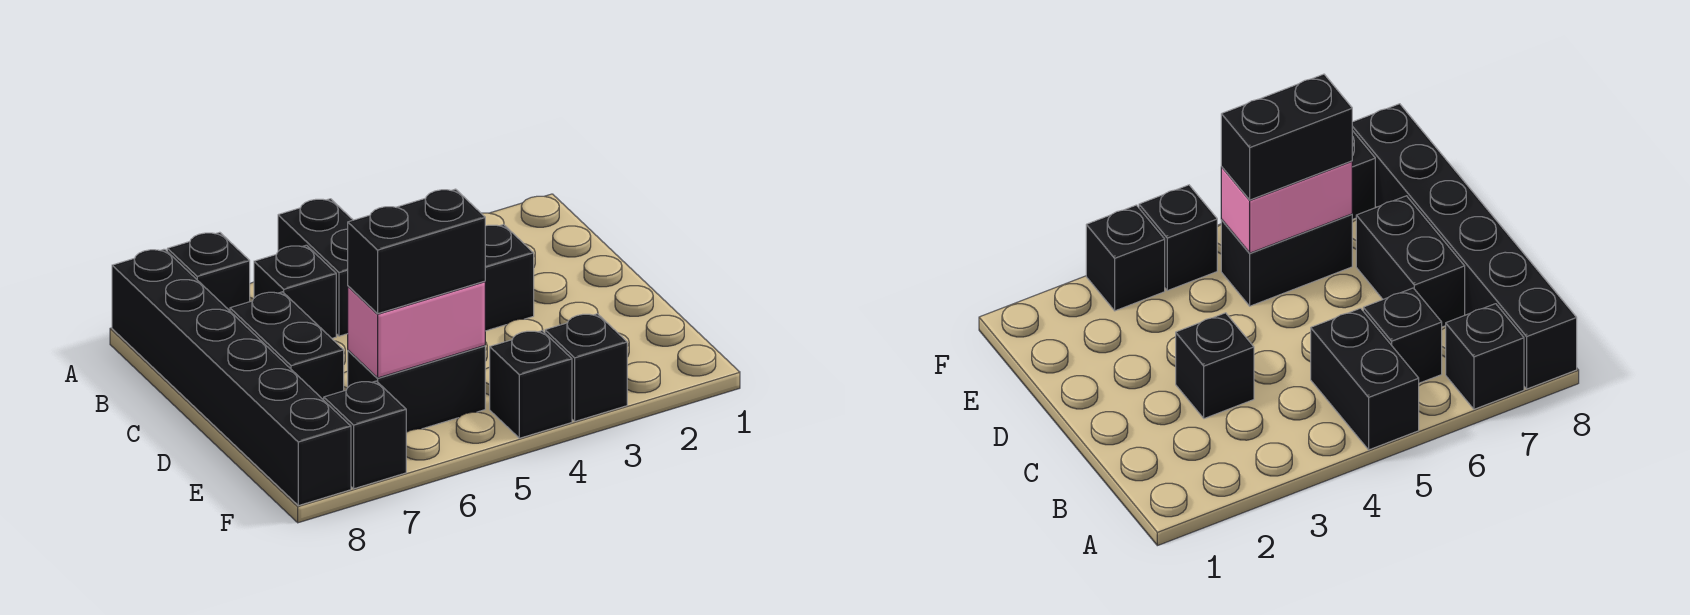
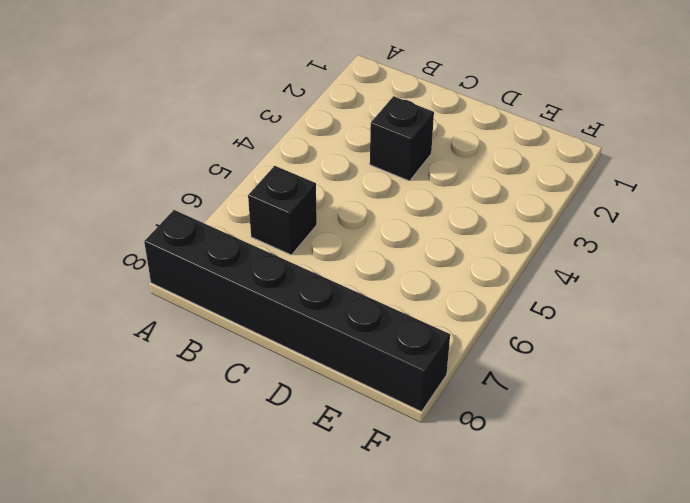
none -> black 1x2 brick [278,199,353,336]
none -> black 1x1 brick [167,232,250,311]
none -> black 1x2 brick [230,292,344,400]

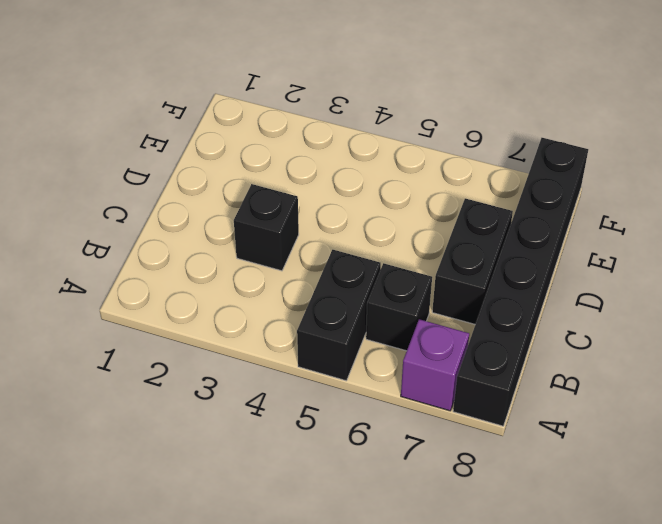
purple 1x1 brick [401,319,469,411] -> black 1x1 brick [167,232,250,311]
none -> black 1x2 brick [348,346,485,432]
none -> black 1x1 brick [545,314,627,421]
none -> black 1x1 brick [490,331,572,438]

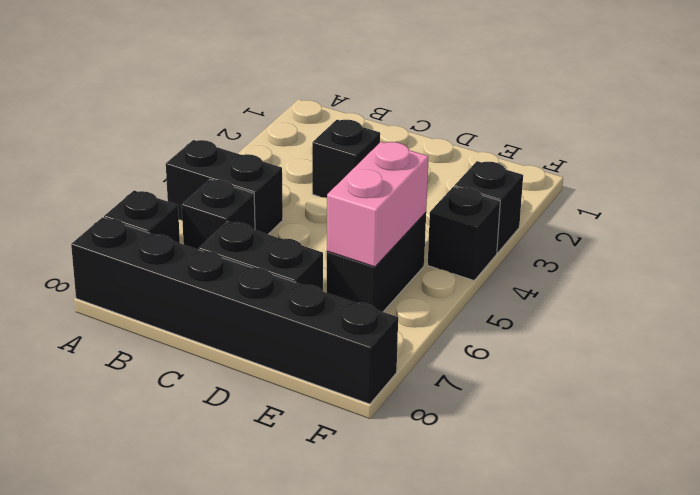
none -> black 1x1 brick [324,381,406,489]
none -> black 1x2 brick [348,189,485,314]

